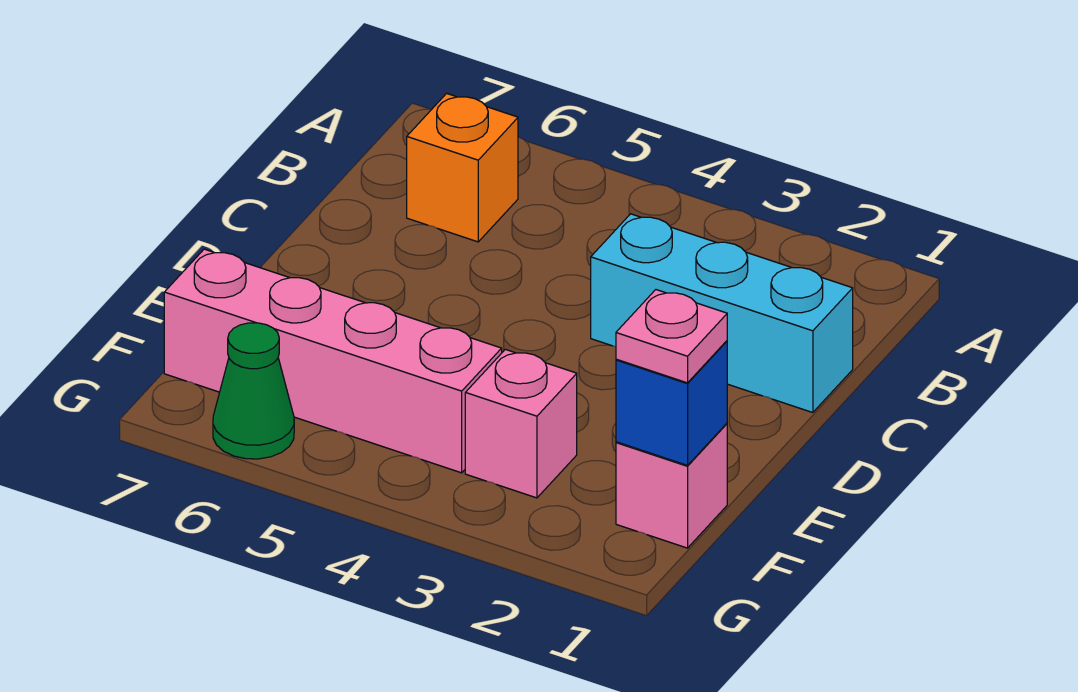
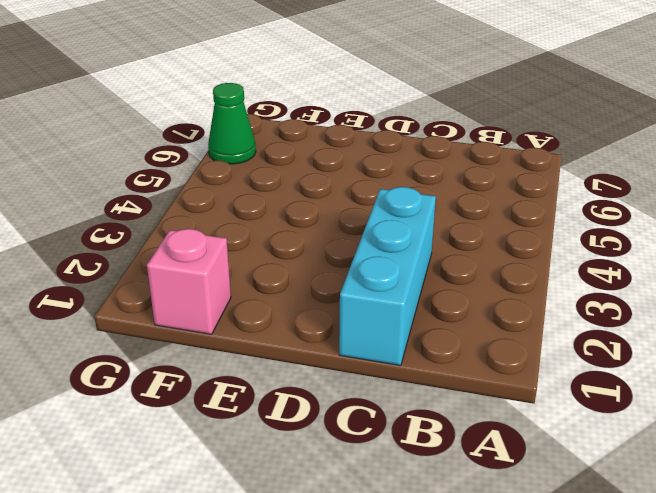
none -> orange 1x1 brick [407,93,518,242]
none -> pink 1x1 brick [465,349,577,498]

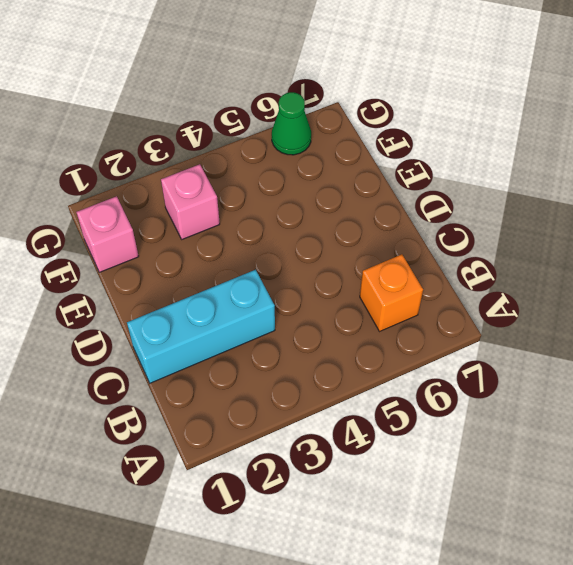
none -> pink 1x4 brick [164,249,502,473]
none -> blue 1x1 brick [616,341,727,465]

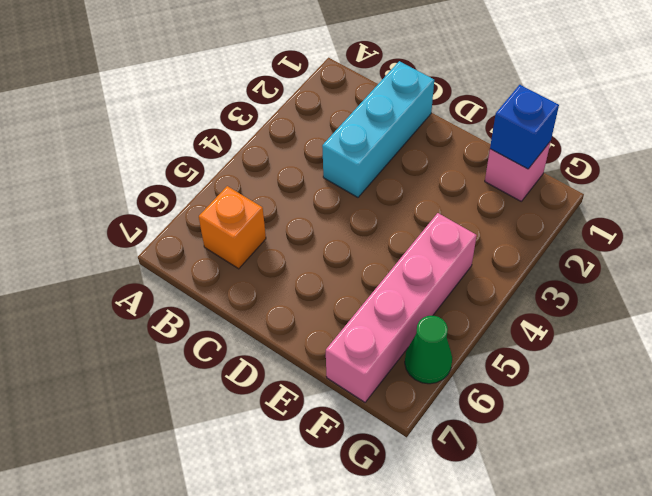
none -> pink 1x1 brick [465,349,577,498]
none -> pink 1x1 plate [616,290,727,383]

